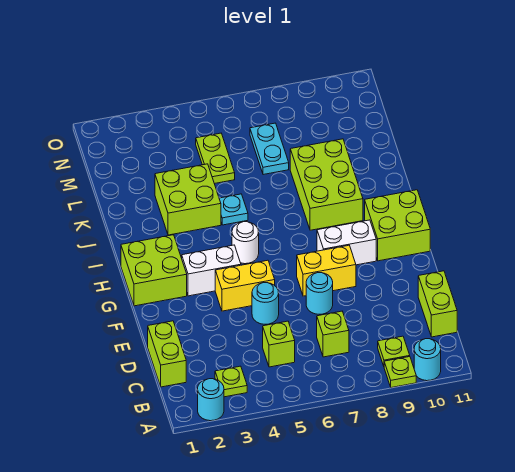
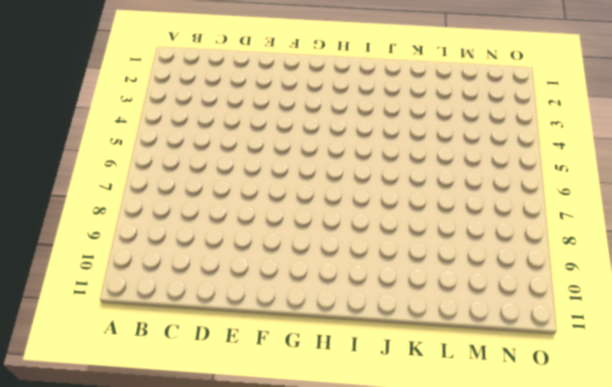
none -> cyan 1x1 round brick [198,379,224,421]
none -> lime 1x1 plate [384,357,416,388]
none -> cyan 1x1 round brick [414,339,441,381]

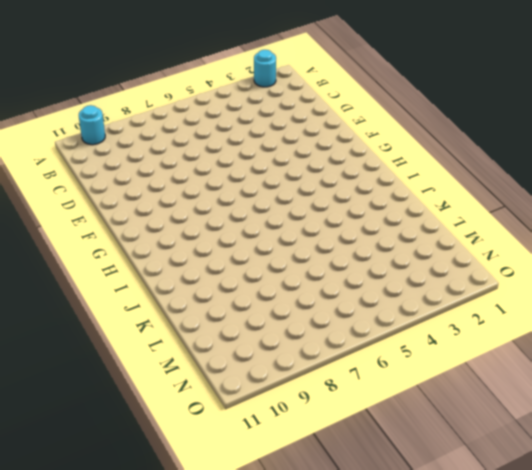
none -> lime 1x1 plate [384,357,416,388]
none -> lime 1x1 plate [215,366,247,397]
none -> lime 1x1 plate [378,336,410,366]

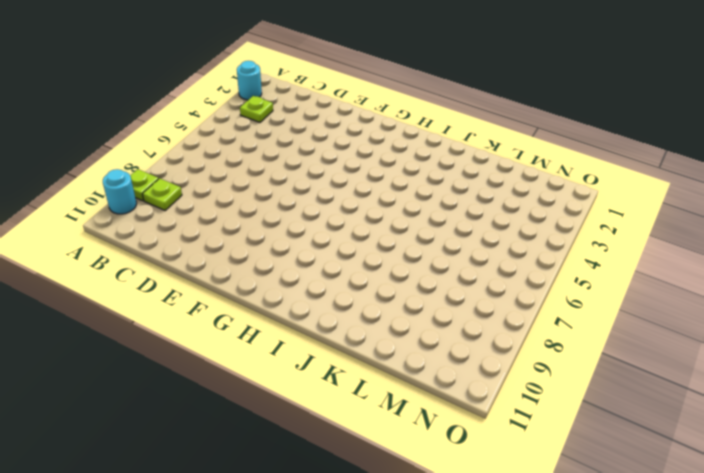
none -> lime 1x2 brick [148,321,186,387]
none -> lime 1x1 brick [263,321,295,367]
none -> lime 1x1 brick [317,311,349,357]

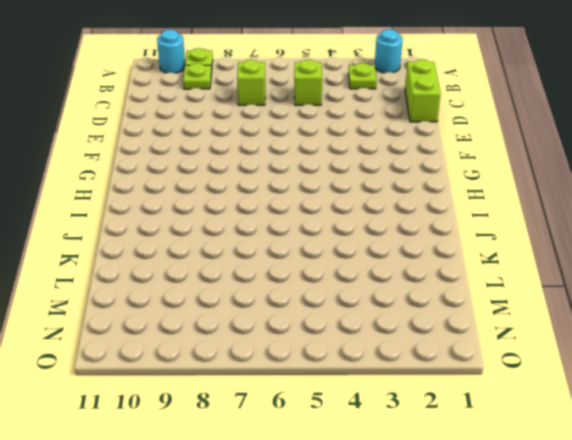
none -> lime 1x2 brick [418,271,457,337]
none -> cyan 1x1 round brick [252,283,279,324]
none -> cyan 1x1 round brick [306,273,333,314]

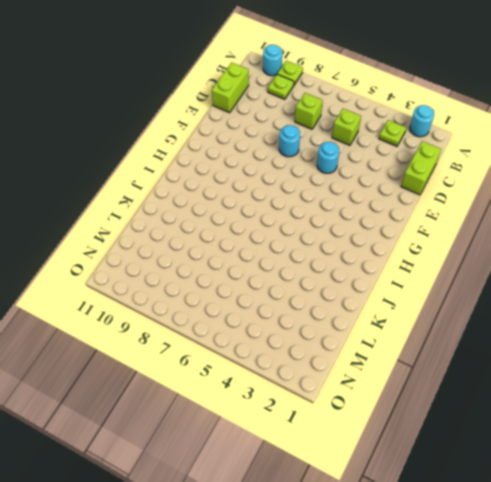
none -> yellow 1x2 brick [215,260,275,311]
none -> yellow 1x2 brick [297,245,356,296]
none -> lime 2x2 brick [121,235,187,306]

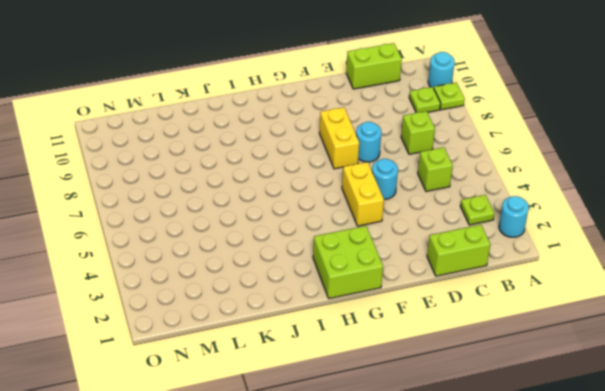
none -> white 1x2 brick [182,245,241,296]
none -> white 1x2 brick [317,220,376,265]
none -> lime 2x2 brick [365,190,430,261]

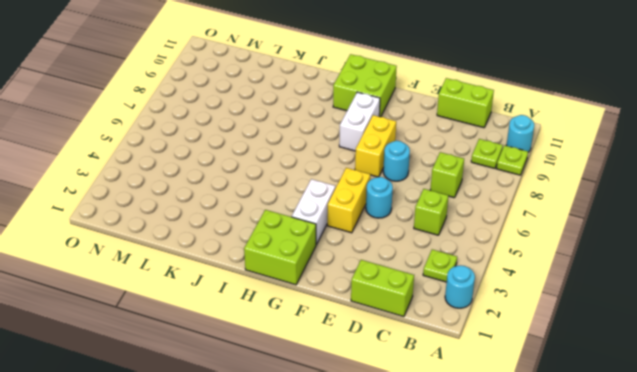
none -> white 1x1 round brick [232,222,259,264]
none -> lime 2x3 brick [290,139,363,230]
none -> lime 2x2 brick [155,164,221,235]

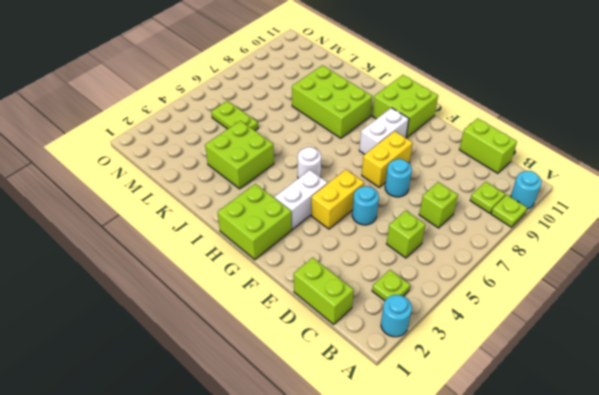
none -> cyan 1x1 plate [219,194,248,225]
none -> cyan 1x2 plate [250,123,289,175]

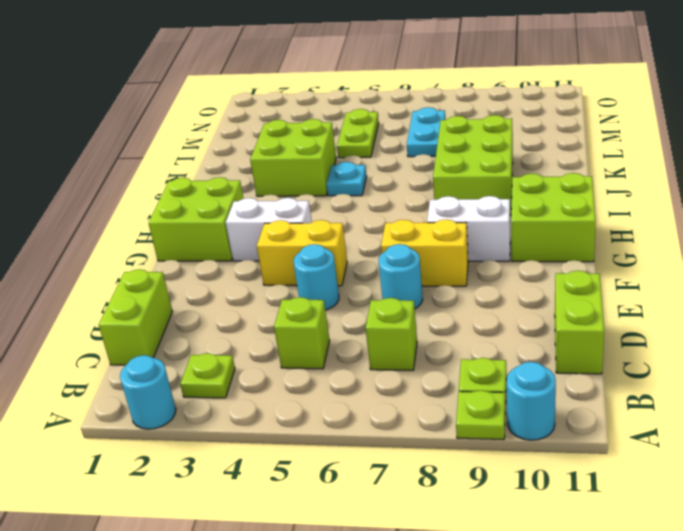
none -> white 1x1 round brick [232,222,259,264]

